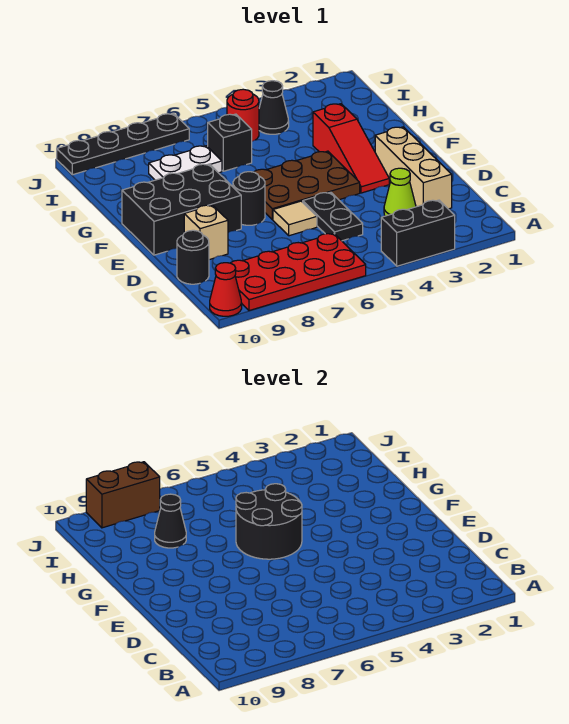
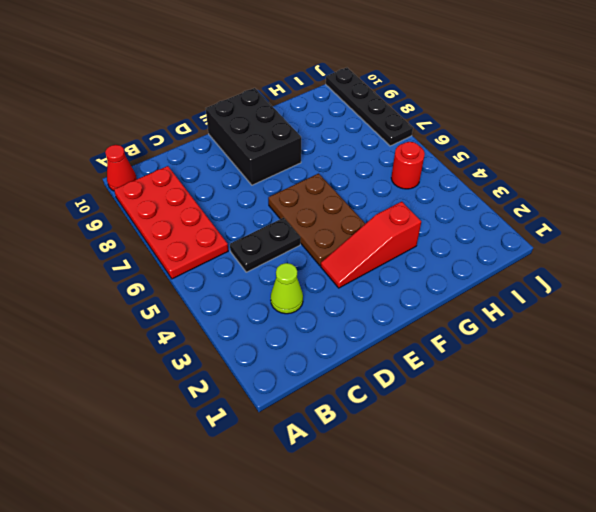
none -> black 1x2 brick [381,200,455,266]
none -> tan 1x3 brick [375,127,452,209]
none -> black 1x1 round brick [177,230,209,284]

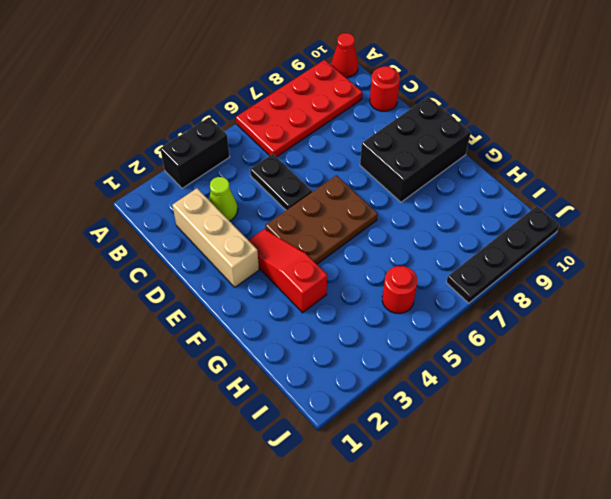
red 1x1 round brick [370,66,400,111] -> black 1x1 round brick [177,230,209,284]
none -> tan 1x1 tile [273,201,317,236]
none -> tan 1x1 brick [184,205,228,260]
none -> black 1x1 round brick [233,172,265,225]

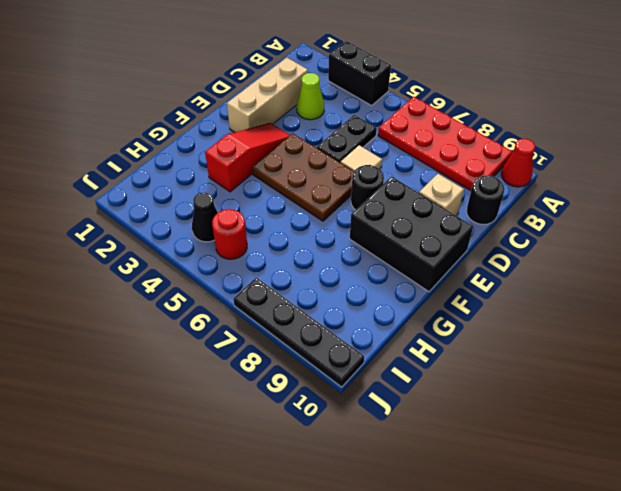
none -> black 1x1 brick [208,114,252,171]
none -> white 1x2 plate [149,146,222,180]
none -> black 2x2 round brick [236,484,302,559]

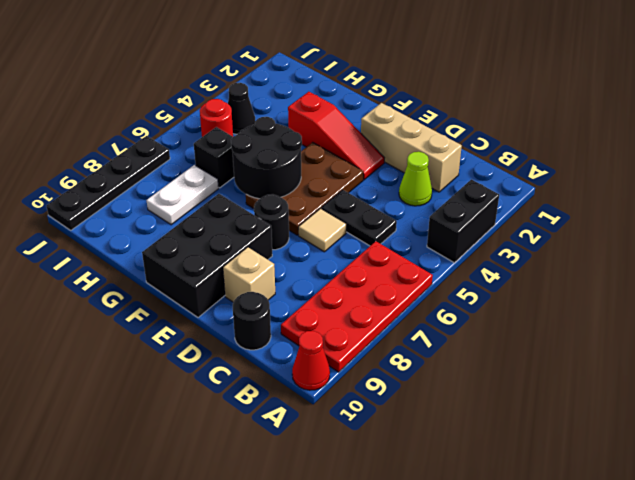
none -> black 1x1 cone [155,494,186,548]
none -> brown 1x2 brick [86,462,160,528]

